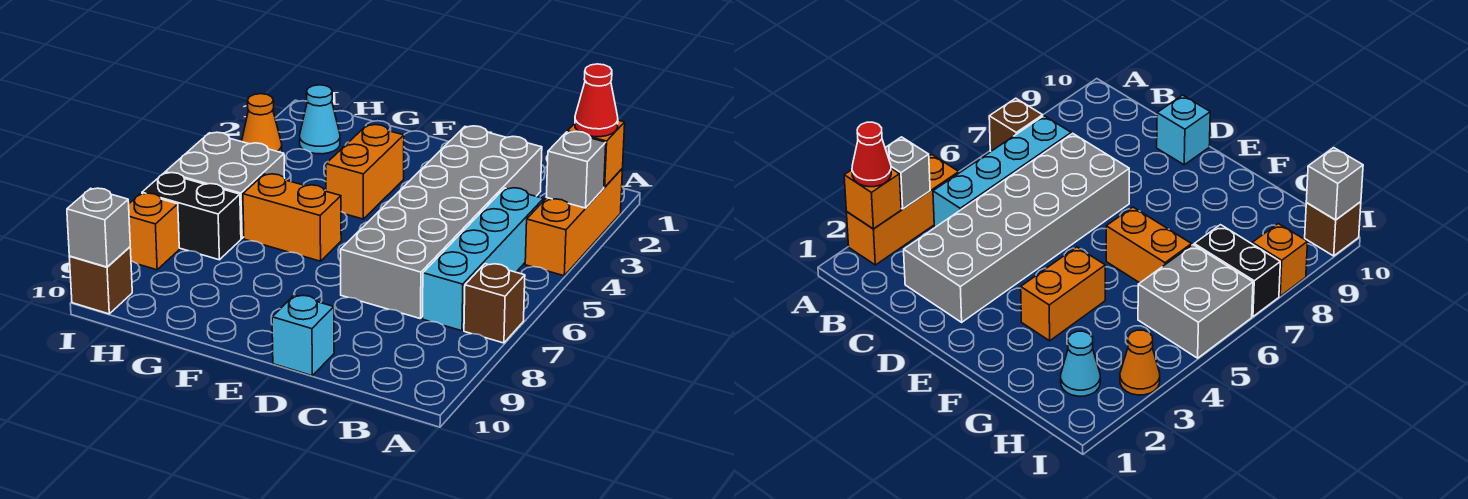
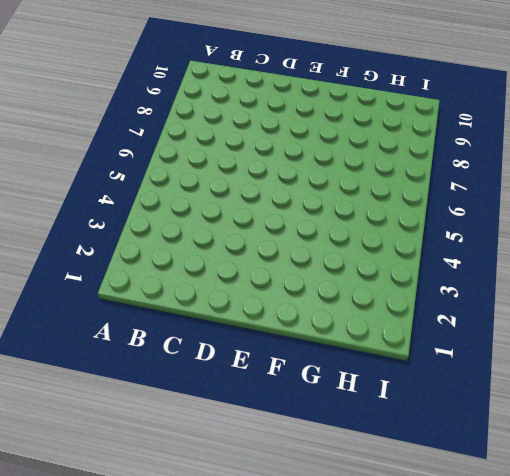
none -> orange 1x3 brick [525,169,622,276]
none -> brown 1x1 brick [464,264,525,343]
none -> cyan 1x4 brick [423,188,543,331]

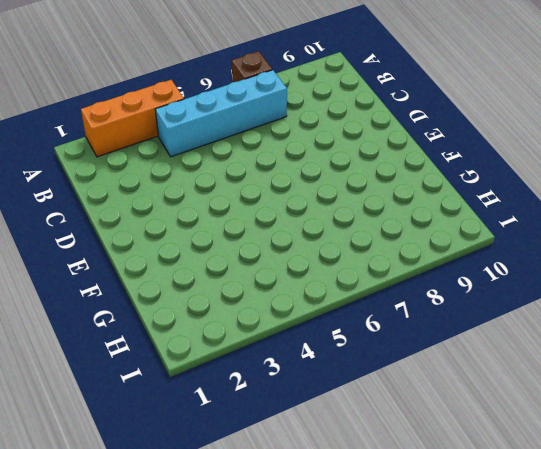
none -> grey 2x6 brick [341,126,542,319]
none -> cyan 1x1 brick [272,295,334,376]
none -> orange 1x2 brick [326,125,404,219]

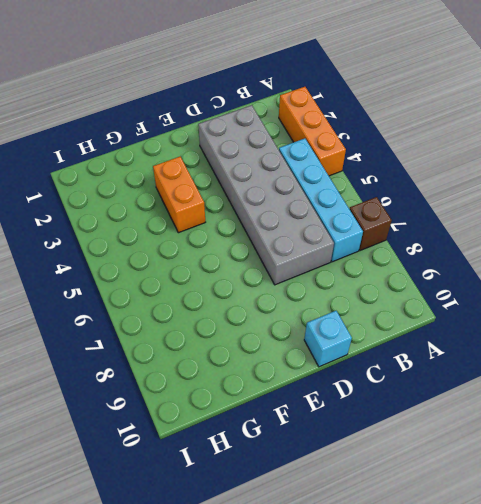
none -> orange 1x2 brick [243,174,341,261]
none -> cyan 1x1 cone [300,85,340,154]
none -> grey 2x2 brick [165,132,284,239]

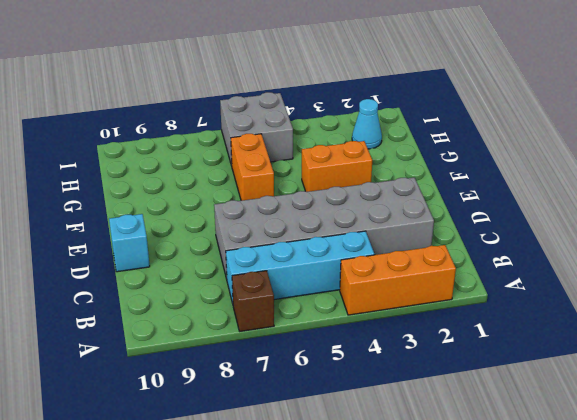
none -> black 1x2 brick [142,173,241,260]
none -> orange 1x1 cone [242,94,282,153]
none -> orange 1x1 brick [129,193,179,270]

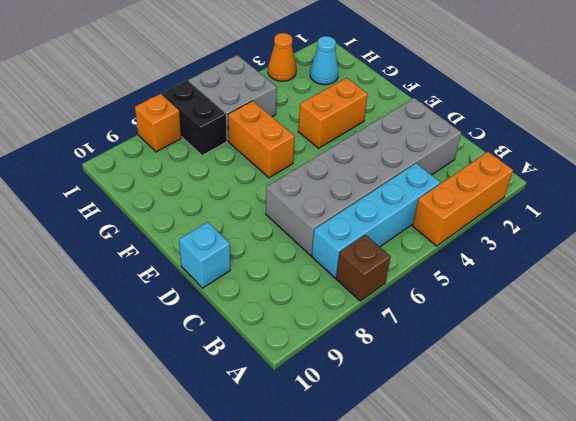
none -> brown 1x1 brick [69,247,132,314]
none -> orange 1x1 brick [567,120,625,187]
none -> grey 1x1 brick [546,131,606,208]

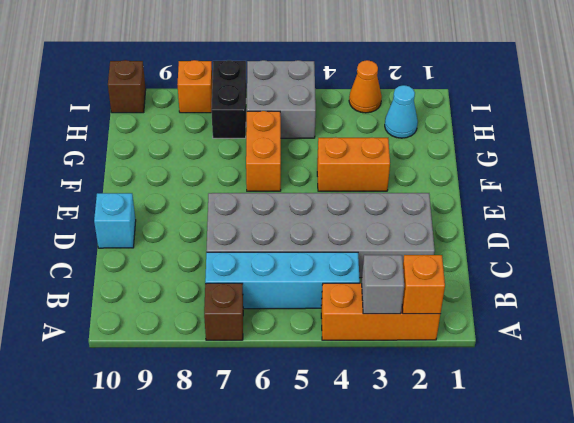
none -> grey 1x1 brick [67,188,130,267]
none -> red 1x1 cone [575,64,618,137]

